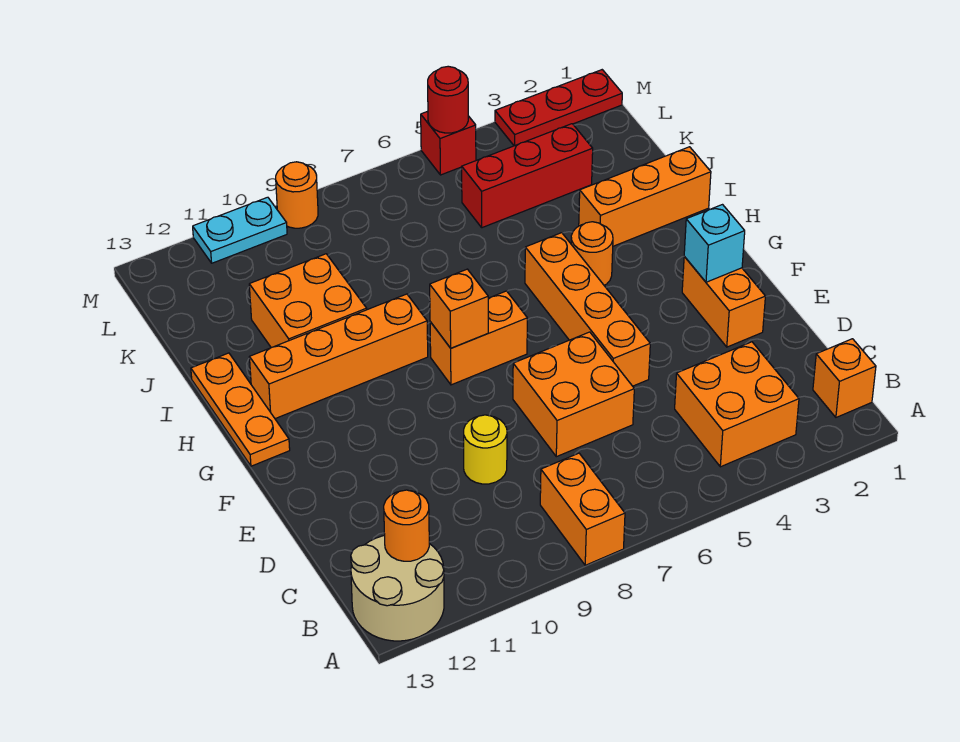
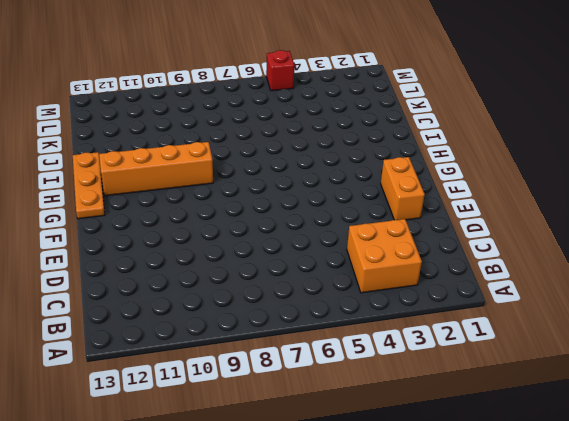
none -> orange 1x2 brick [540,453,625,565]
none -> tan 2x2 round brick [351,536,444,641]
none -> orange 1x1 brick [813,339,876,417]

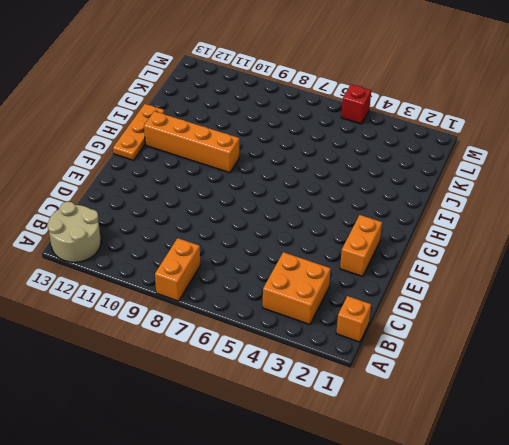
none -> orange 2x2 brick [513,332,634,457]
none -> yellow 1x1 round brick [464,415,507,484]
none -> orange 1x4 brick [525,233,650,386]

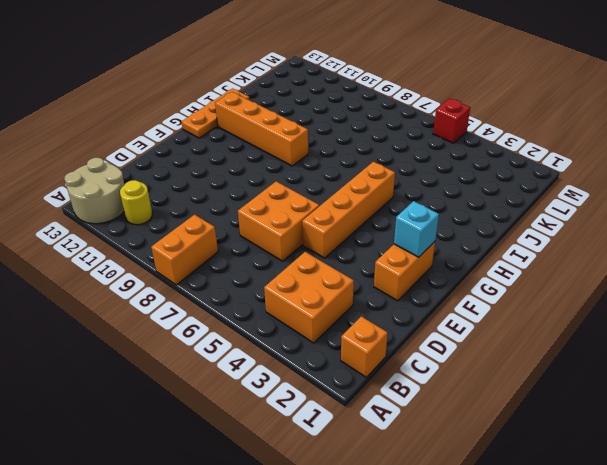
yellow 1x1 round brick [120,180,152,225] -> yellow 1x1 round brick moved to [464,415,507,484]
none -> orange 1x2 brick [430,291,527,385]
none -> orange 1x1 round brick [571,222,613,285]
none -> orange 1x3 brick [579,147,711,246]

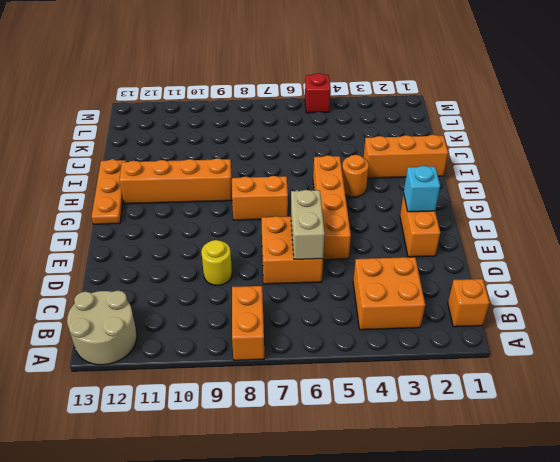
tan 1x2 brick [291,190,325,259] -> none
none -> orange 2x2 brick [249,254,367,348]
none -> red 1x3 brick [462,124,593,228]
none -> red 1x3 plate [495,70,622,146]

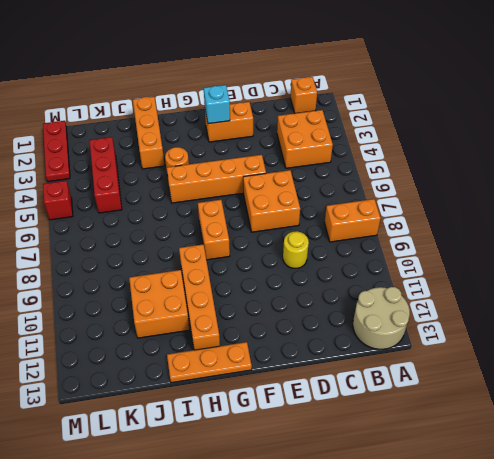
none -> orange 1x1 round brick [276,162,318,228]
none -> cyan 1x2 plate [193,197,287,263]
none -> orange 1x1 round brick [384,490,429,561]

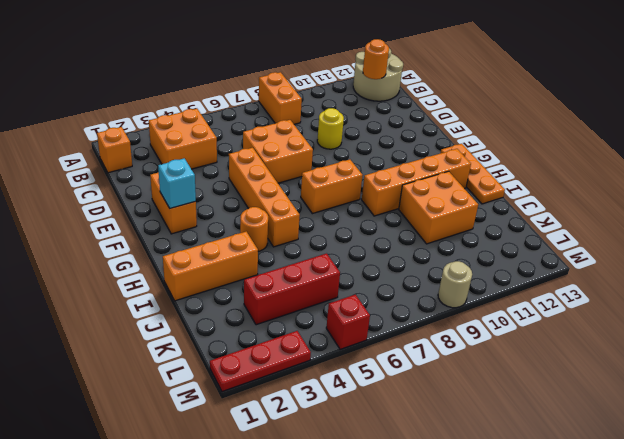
tan 1x1 round brick [438,261,472,308] -> orange 1x1 round brick [276,162,318,228]
none -> cyan 1x2 plate [193,197,287,263]
none -> orange 1x1 brick [430,269,488,348]
none -> red 1x1 round brick [428,66,468,133]

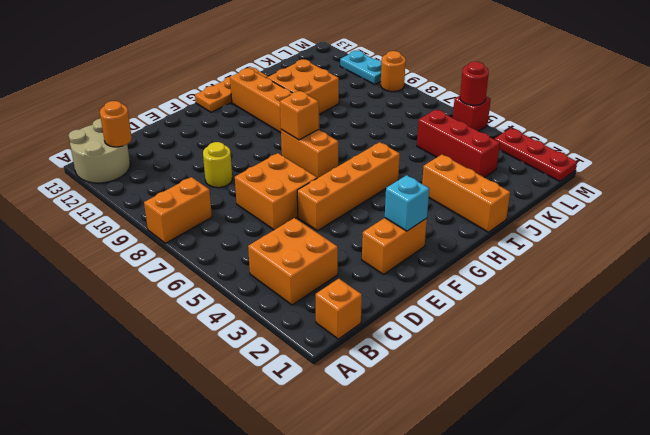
none -> orange 1x1 round brick [571,222,613,285]

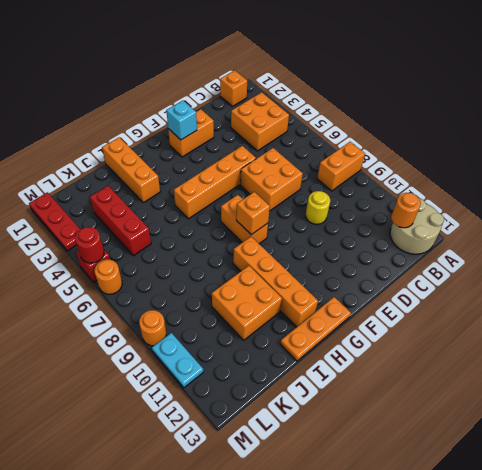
orange 1x1 round brick [94,259,122,294] -> orange 1x1 round brick moved to [571,222,613,285]

